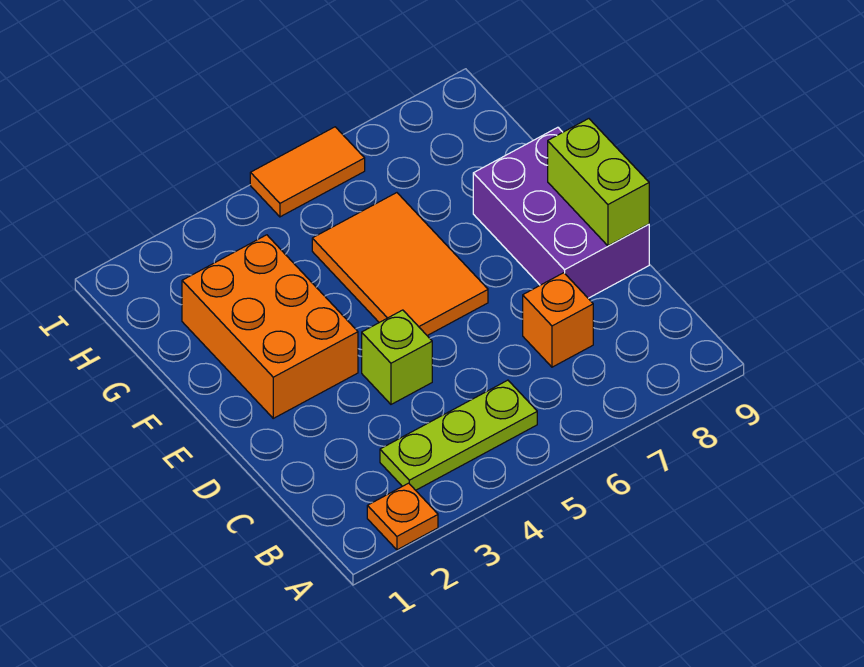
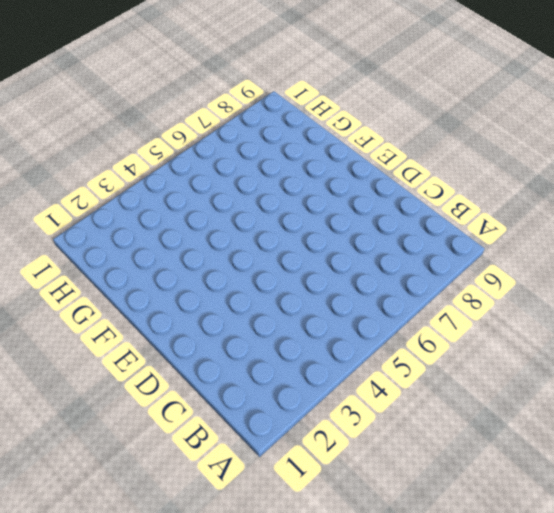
none -> orange 1x1 plate [367,483,438,550]
none -> lime 1x3 plate [380,380,537,490]

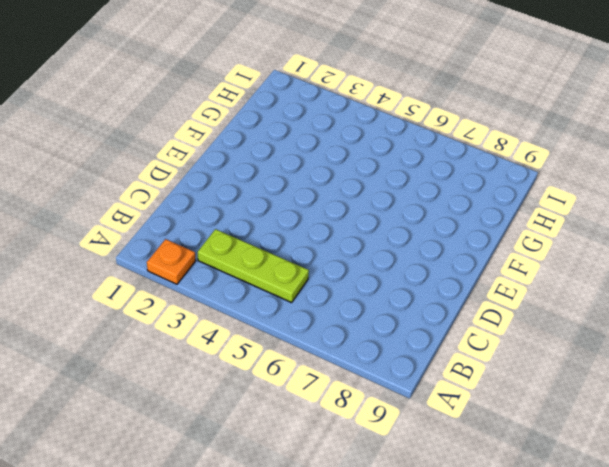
none -> orange 1x1 brick [523,273,593,367]
none -> lime 1x1 brick [362,310,432,404]

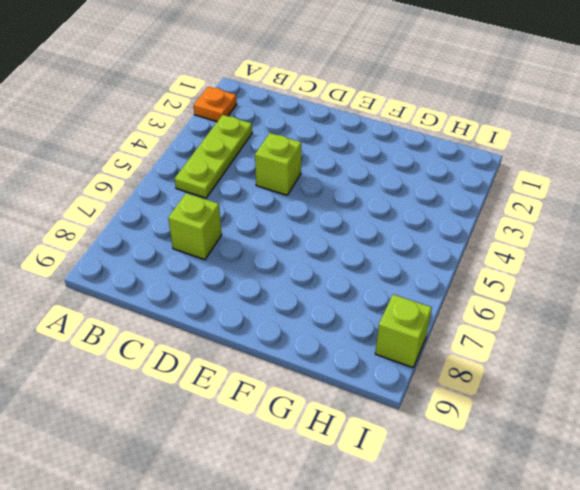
lime 1x1 brick [168,193,222,260] -> orange 1x1 brick [523,273,593,367]
lime 1x1 brick [375,294,432,367] -> none
none -> purple 2x3 brick [473,127,649,298]
none -> orange 2x3 brick [182,235,358,418]

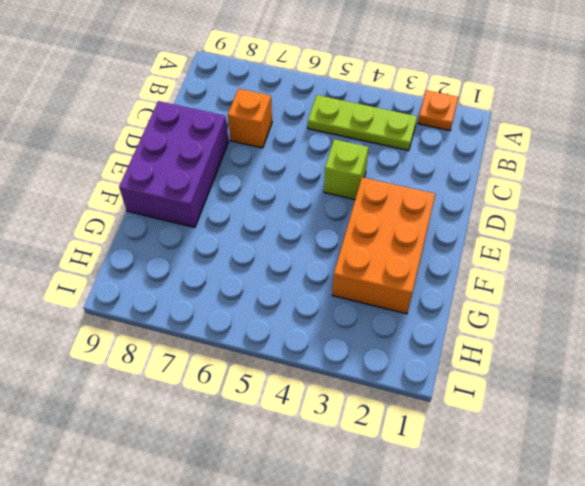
none -> orange 2x3 tile [312,193,488,336]
none -> orange 1x2 tile [250,127,365,217]

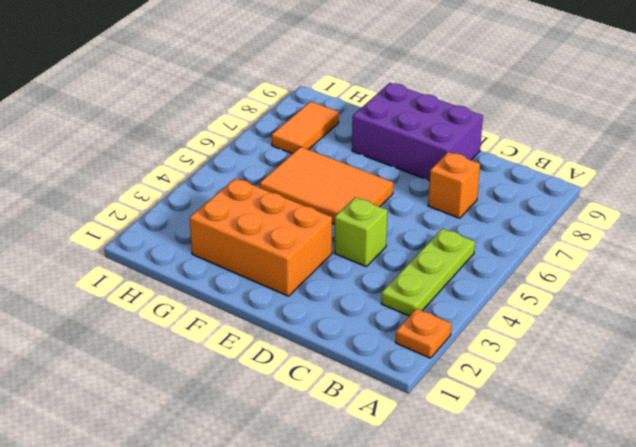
orange 1x2 tile [272,101,339,154] -> orange 1x2 tile moved to [250,127,365,217]
none -> lime 1x2 brick [548,119,649,246]

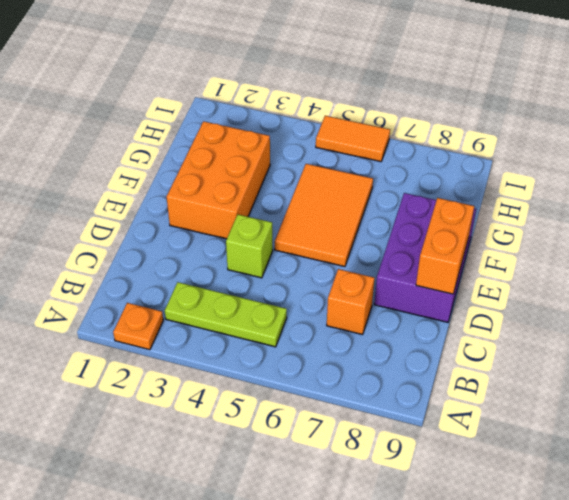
orange 1x2 brick [416,198,474,294] -> lime 1x2 brick [548,119,649,246]

